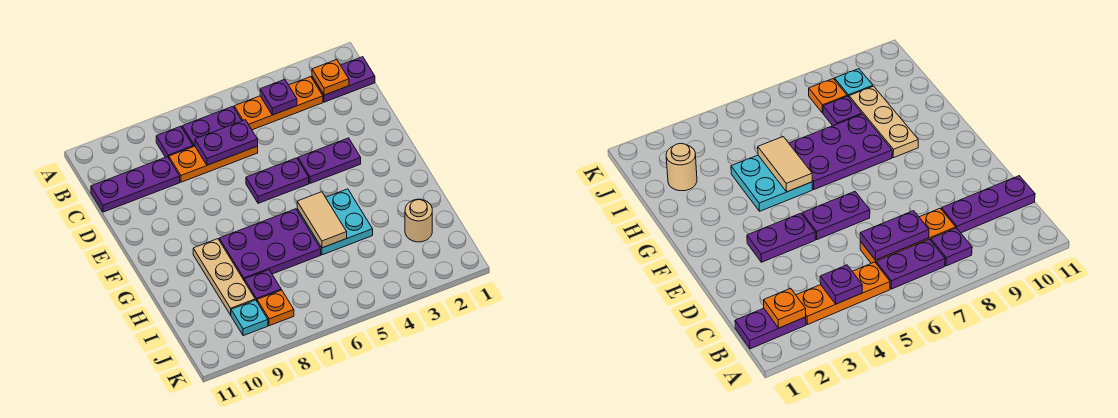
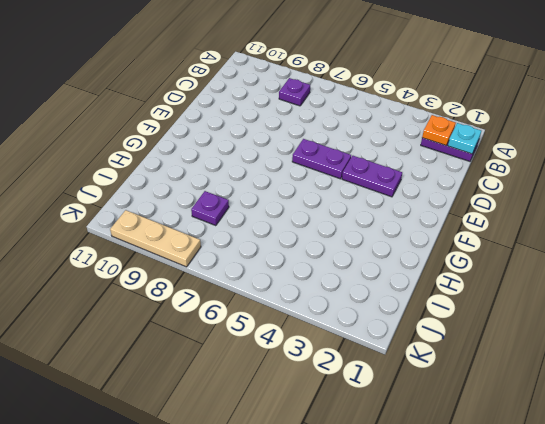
cyan 1x1 plate [448,123,481,154] -> cyan 1x1 plate moved to [231,300,268,336]
tan 1x3 plate [110,210,201,267] -> tan 1x3 plate turned to [193,239,255,315]
none -> orange 1x3 plate [234,77,323,130]
none -> purple 1x2 plate [182,106,242,147]
none -> orange 1x3 plate [169,146,258,182]

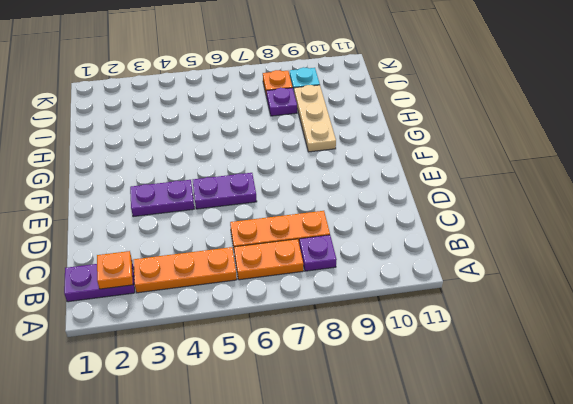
orange 1x2 plate [234,239,303,280] -> purple 1x2 plate [182,106,242,147]
none -> purple 1x3 plate [91,157,180,212]
none -> cyan 2x2 plate [297,189,373,255]
none -> purple 2x3 plate [219,209,321,281]

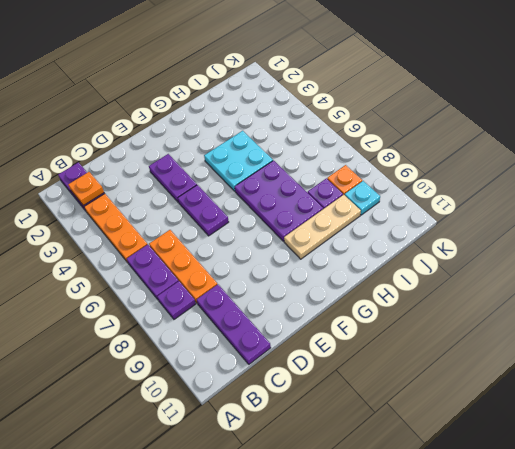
none -> tan 1x1 round brick [405,199,432,242]
none -> purple 1x1 plate [260,79,297,115]
none -> purple 1x2 plate [195,120,258,165]

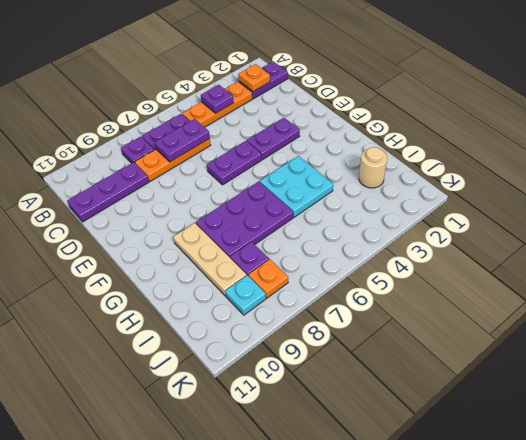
none -> tan 1x2 tile [297,192,347,248]

